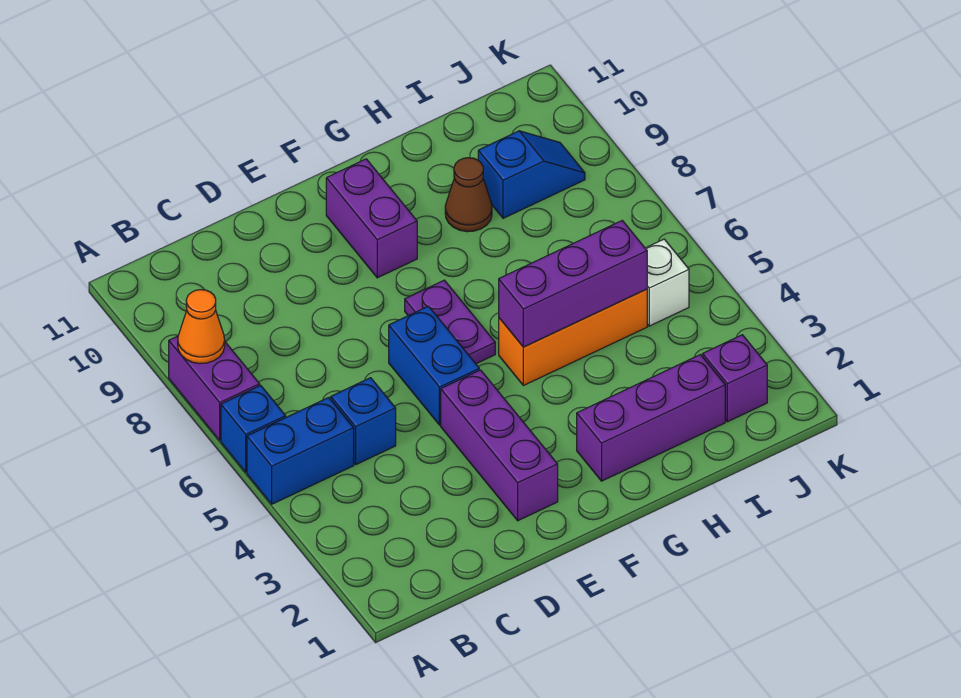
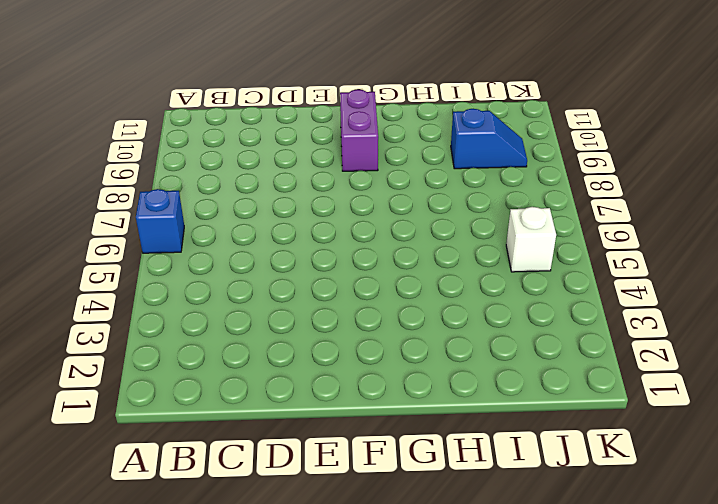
none -> blue 1x2 brick [247,398,354,504]
none -> purple 1x2 brick [169,336,260,440]
none -> blue 1x1 brick [331,378,396,464]

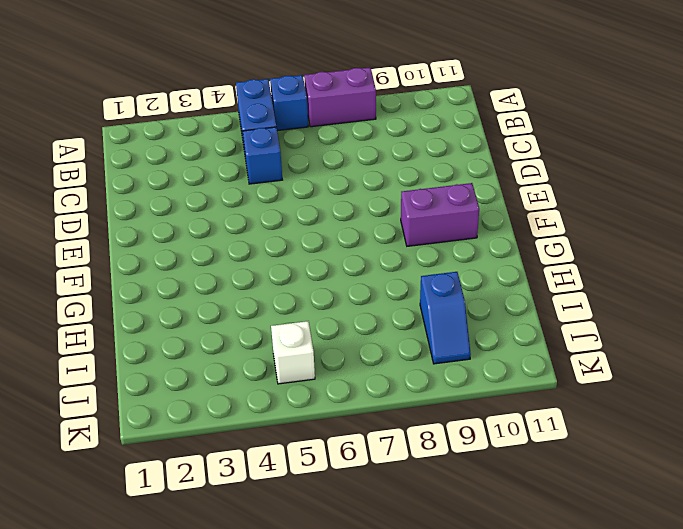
none -> purple 1x3 brick [441,370,558,521]
none -> blue 1x2 brick [389,306,479,425]
none -> purple 1x2 plate [405,280,495,364]

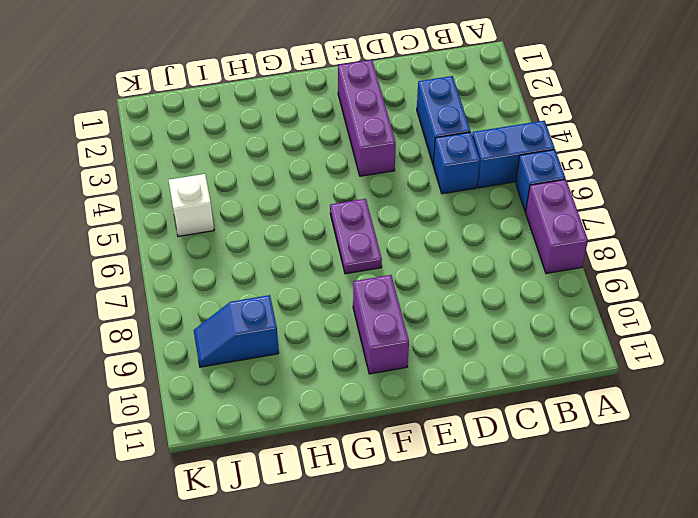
blue 1x2 brick [417,76,470,164] -> blue 1x2 brick moved to [389,306,479,425]
none -> purple 1x3 brick [577,355,725,481]
none -> orange 1x3 brick [499,289,647,385]
none -> brown 1x1 cone [445,158,492,232]

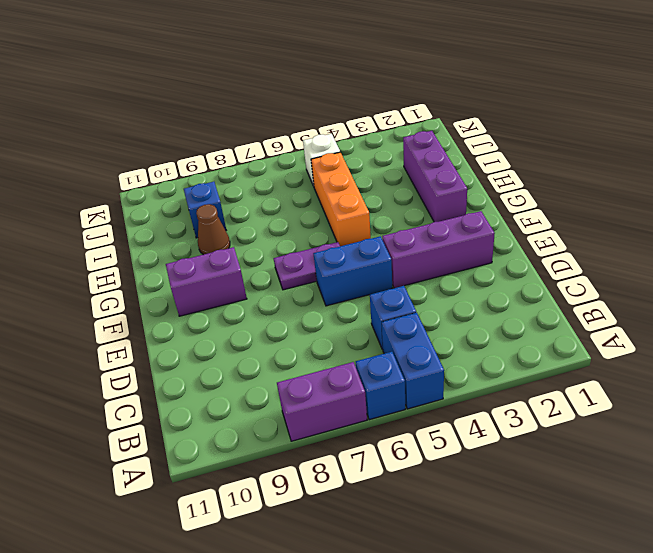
none -> purple 1x1 brick [703,335,767,422]
none -> orange 1x1 cone [178,290,225,364]
none -> purple 1x3 brick [499,221,647,347]

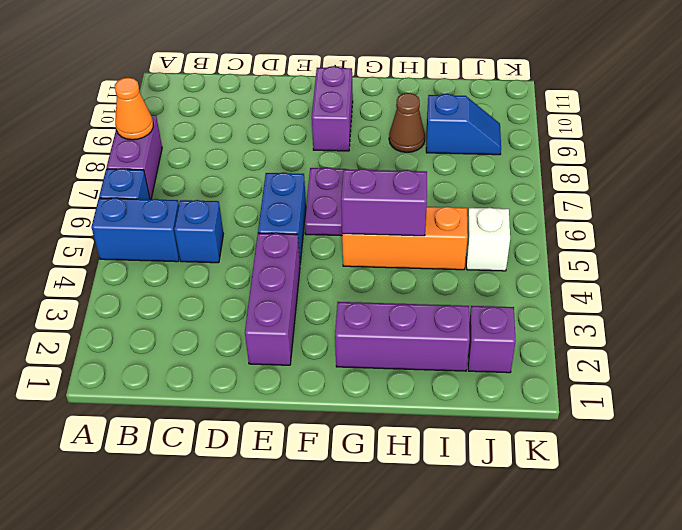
purple 1x2 brick [341,169,427,236] -> purple 1x3 brick [499,221,647,347]

